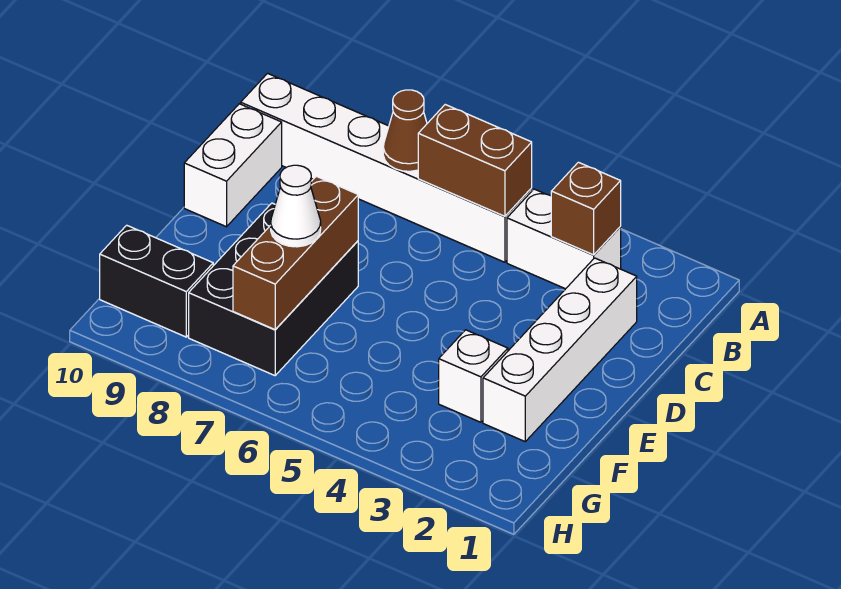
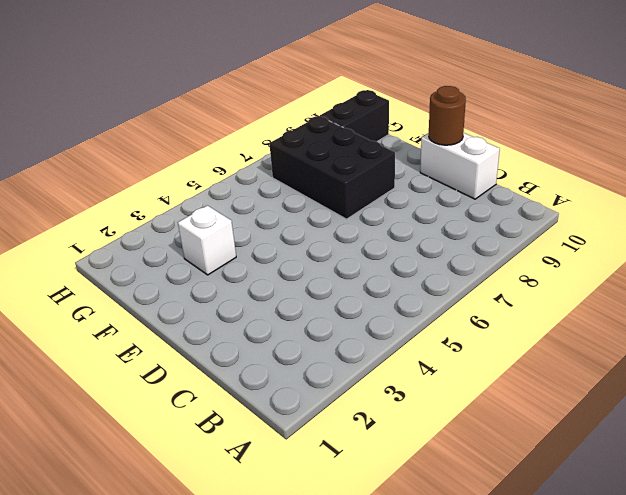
brown 1x1 round brick [429,86,466,145] -> none
none -> white 1x2 brick [507,189,621,289]
none -> white 1x6 brick [241,73,532,262]
none -> white 1x4 brick [483,258,637,441]

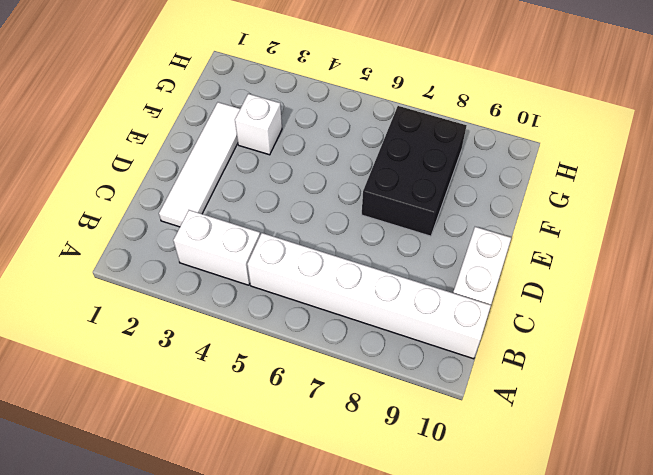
white 1x4 tile [159,102,240,227] -> white 1x4 brick [483,258,637,441]
none -> black 1x2 brick [100,225,213,337]
none -> brown 1x1 brick [551,162,621,255]
none -> brown 1x2 brick [418,105,532,216]

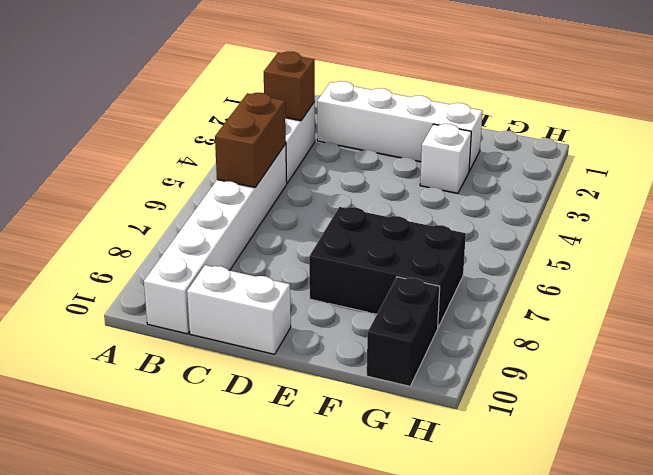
none -> brown 1x1 cone [383,90,427,171]
none -> brown 1x3 brick [233,176,358,329]
none -> white 1x1 cone [271,165,321,247]

